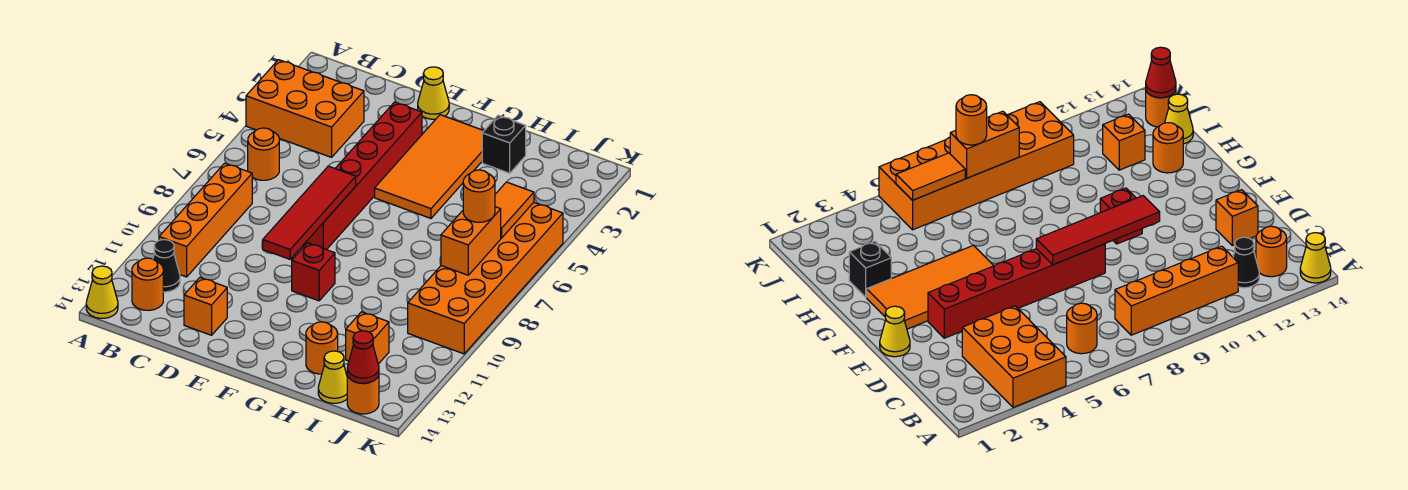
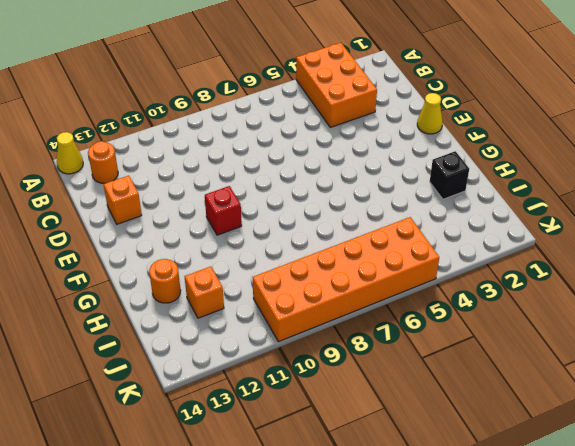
none -> orange 1x1 round brick [248,128,279,180]
none -> orange 1x4 brick [159,163,252,277]
none -> black 1x1 cone [153,240,180,292]

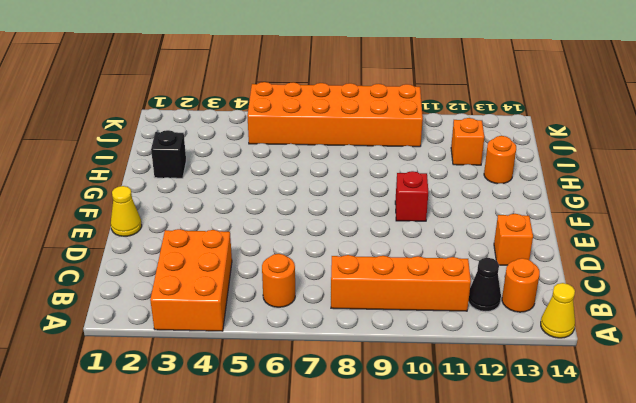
none -> red 1x6 brick [303,102,422,250]
none -> orange 2x4 tile [375,115,484,218]
none -> yellow 1x1 cone [318,351,347,403]

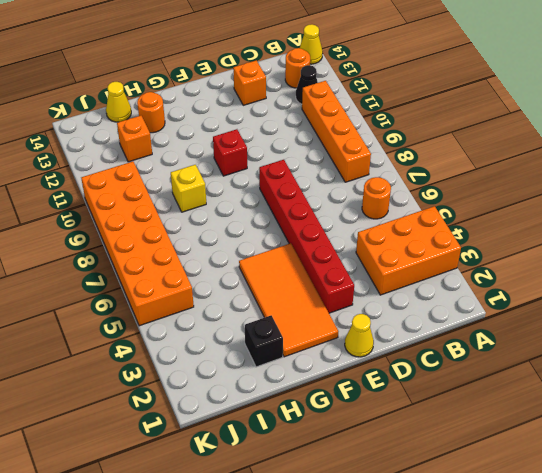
yellow 1x1 brick [171,165,206,212] -> none
none -> orange 1x1 round brick [347,375,379,414]
none -> red 1x4 tile [263,166,356,259]
none -> orange 1x2 tile [495,182,534,238]

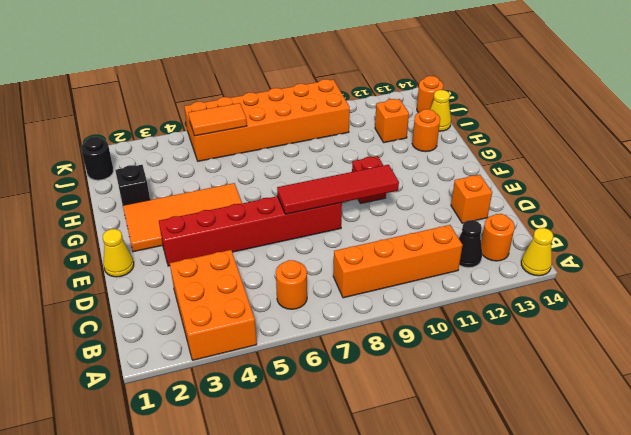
black 1x1 round brick [81,137,113,180] -> none
none -> orange 1x2 brick [441,207,501,275]
none -> red 1x1 cone [347,331,379,383]
none -> orange 1x1 round brick [463,170,495,222]

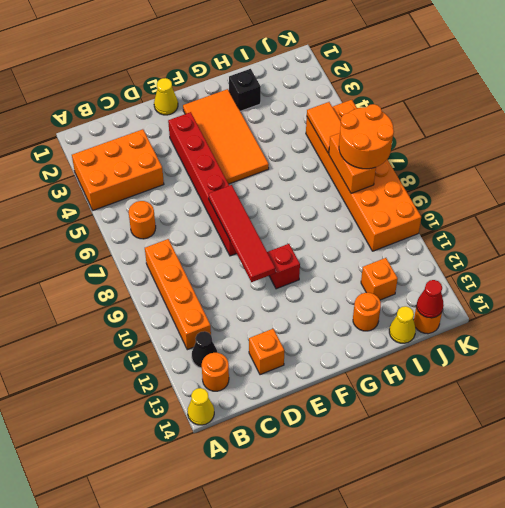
orange 2x2 round brick [339,104,394,169] -> orange 1x1 round brick [463,170,495,222]

